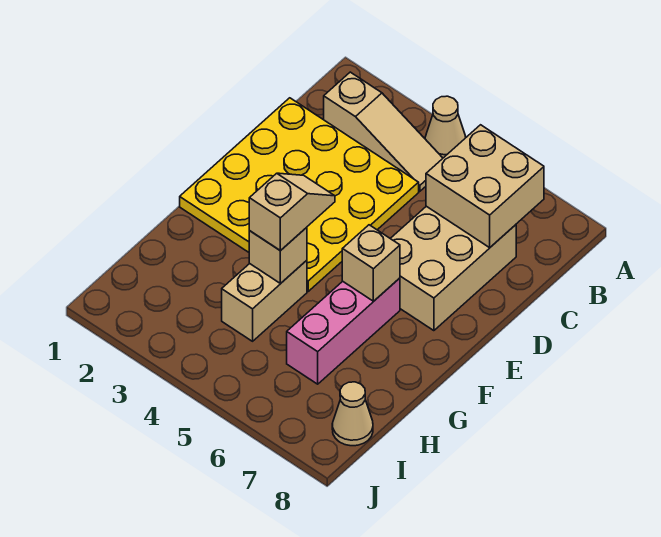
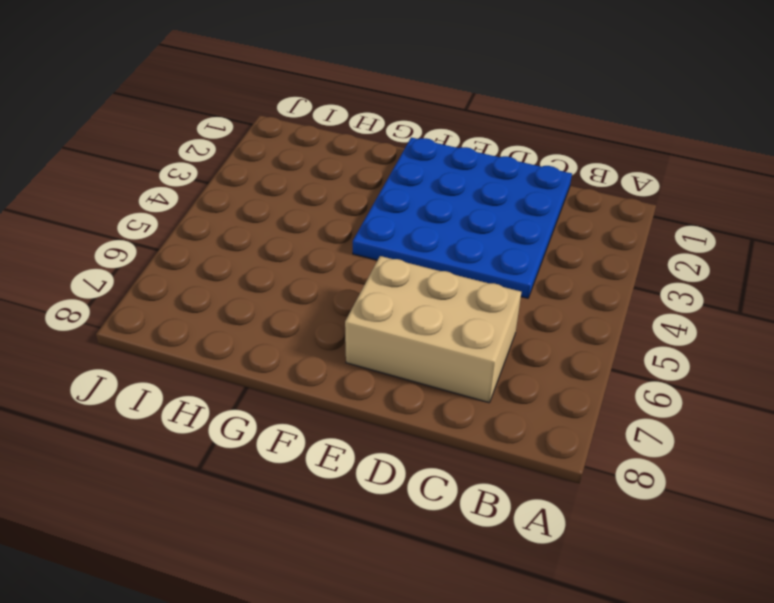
blue 4x4 plate [353,137,572,298] -> yellow 4x4 plate [180,98,419,291]
none -> tan 1x1 cone [425,96,466,158]
none -> tan 1x3 slope [324,72,443,191]

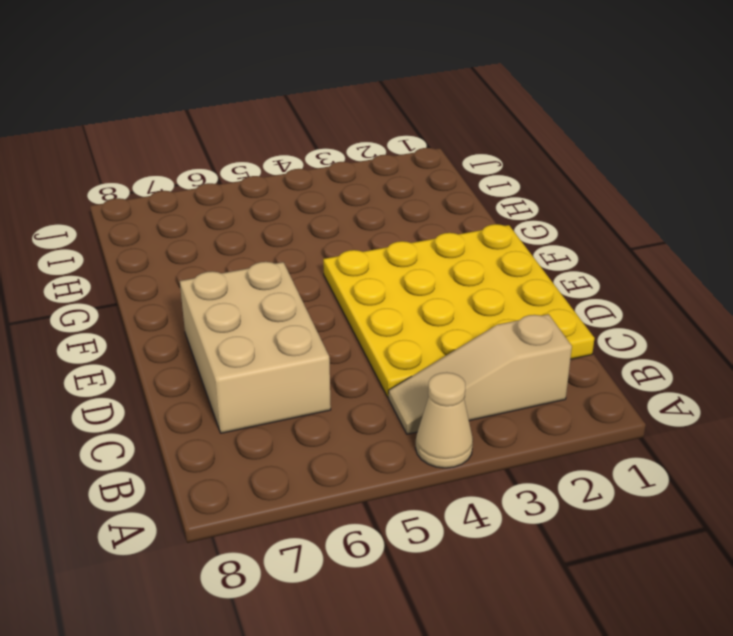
none -> pink 1x3 brick [287,278,400,384]
none -> tan 1x2 brick [222,260,307,341]

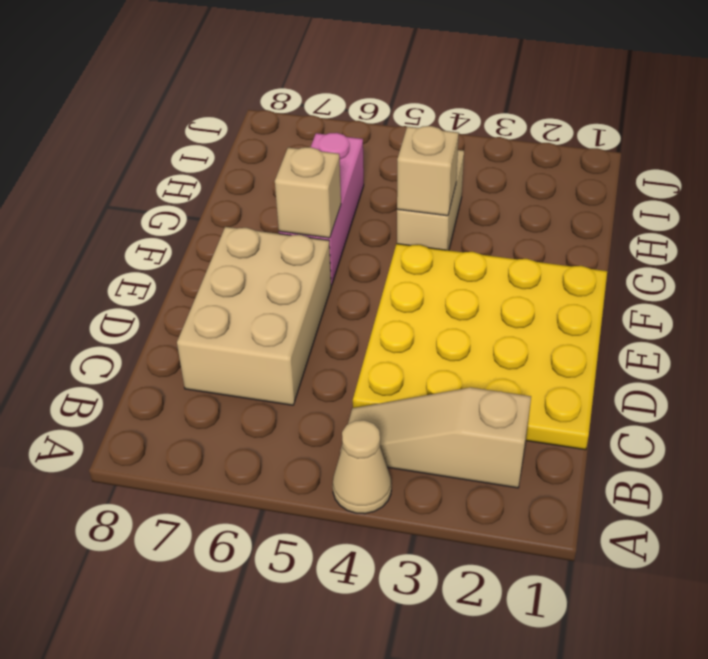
none -> tan 1x1 cone [332,382,373,446]
none -> tan 2x2 brick [426,125,544,248]

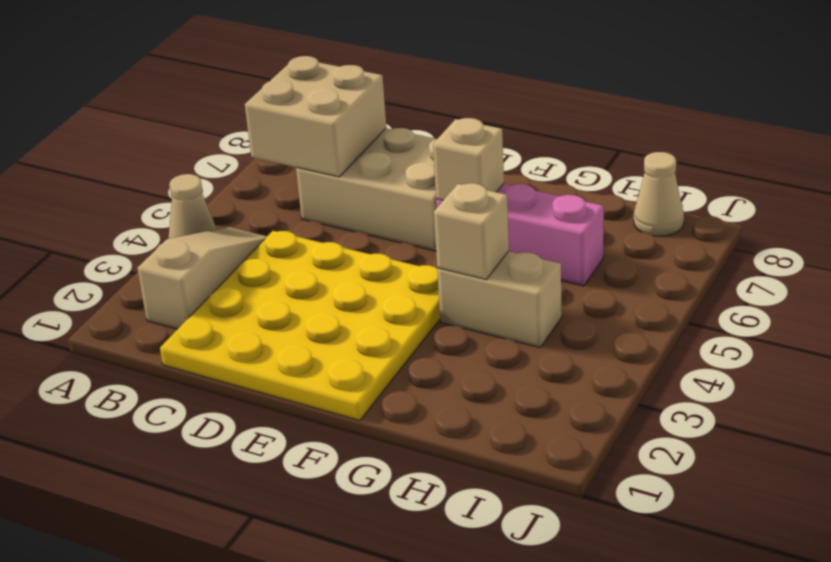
none -> tan 1x2 slope [249,173,335,251]

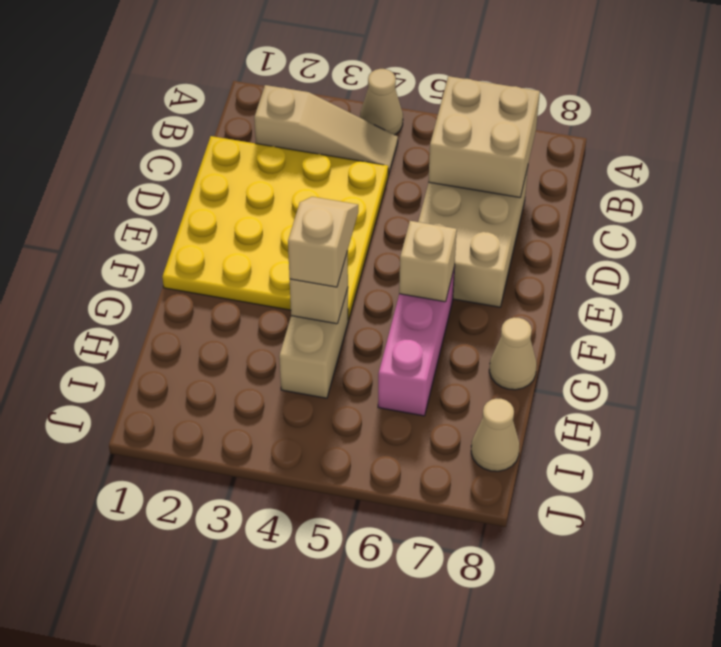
tan 1x1 cone [489,317,537,390] -> none

